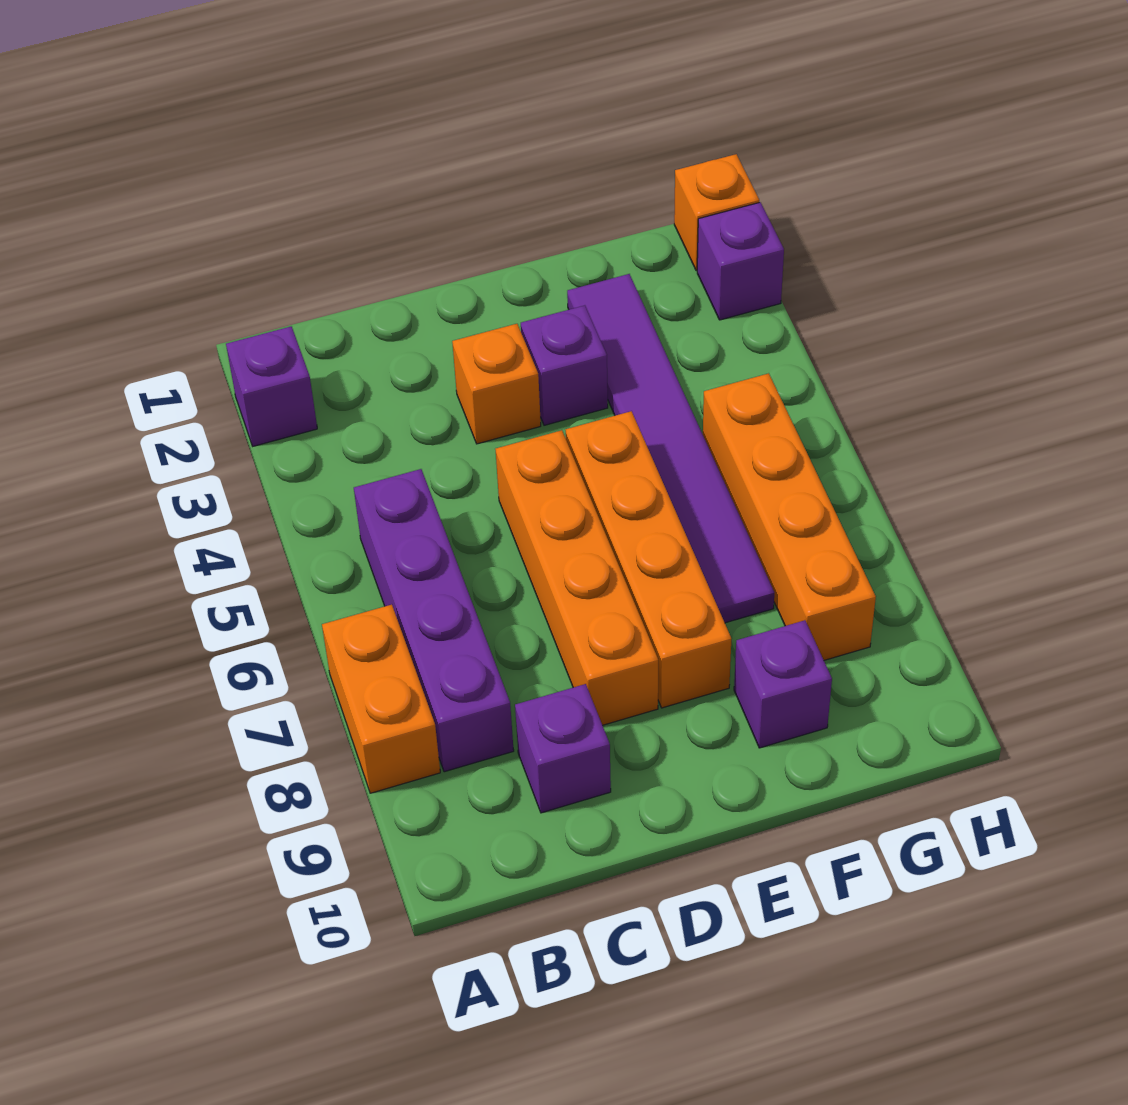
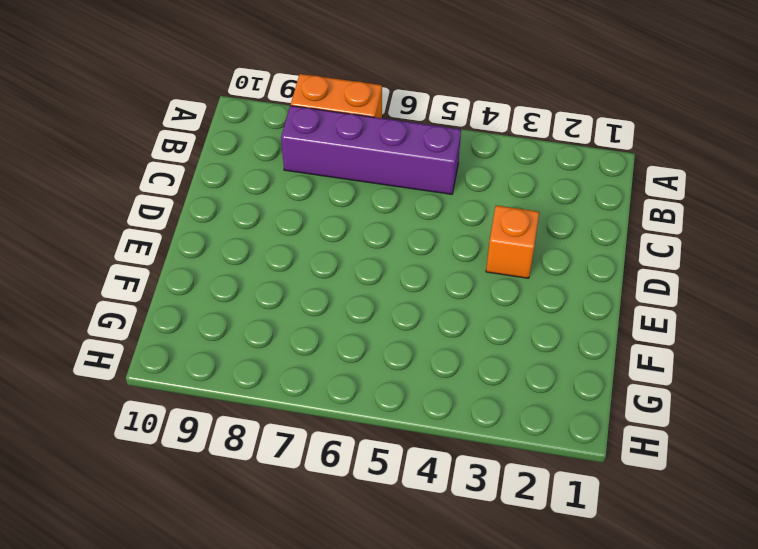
none -> purple 1x1 brick [226,326,317,446]
none -> purple 1x1 brick [515,684,611,813]
none -> orange 1x4 brick [496,430,658,725]

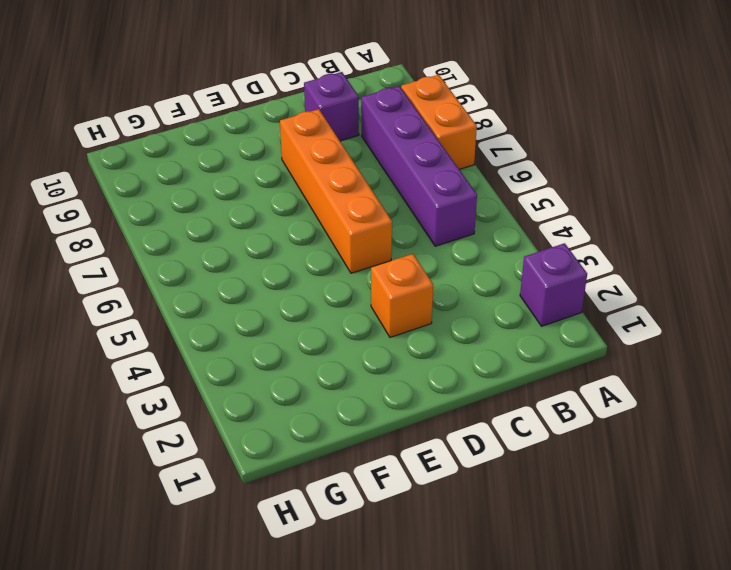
none -> purple 1x1 brick [521,305,608,425]
none -> orange 1x4 brick [566,411,731,708]
none -> purple 1x6 tile [567,274,774,623]

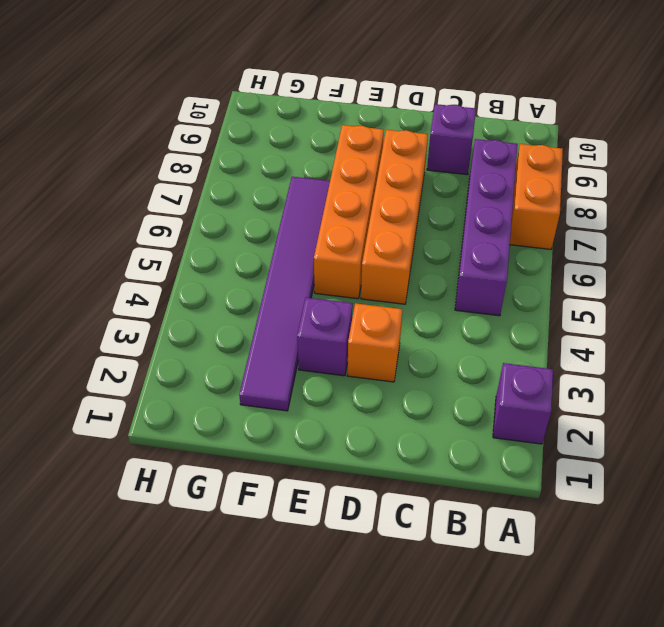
none -> purple 1x1 brick [734,620,832,748]
none -> orange 1x4 brick [703,373,876,660]
none -> orange 1x1 brick [674,154,759,271]

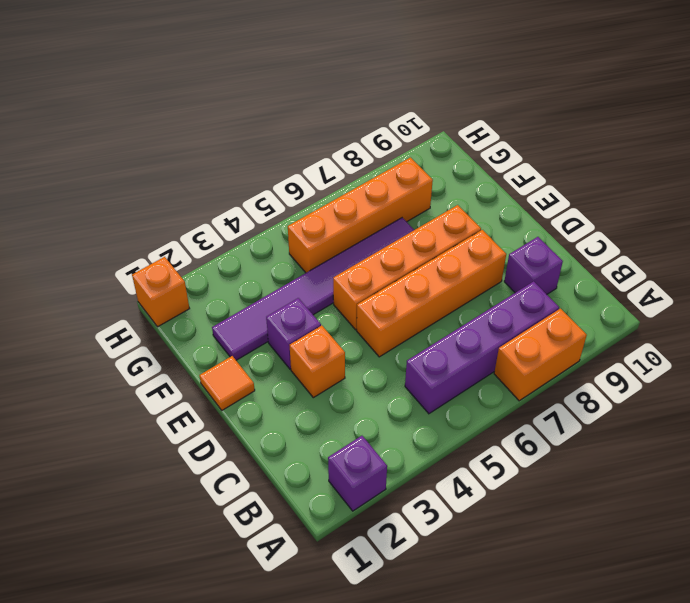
orange 1x1 tile [199,356,255,410] -> none
none -> purple 1x1 brick [734,620,832,748]
none -> purple 1x1 brick [697,202,784,320]

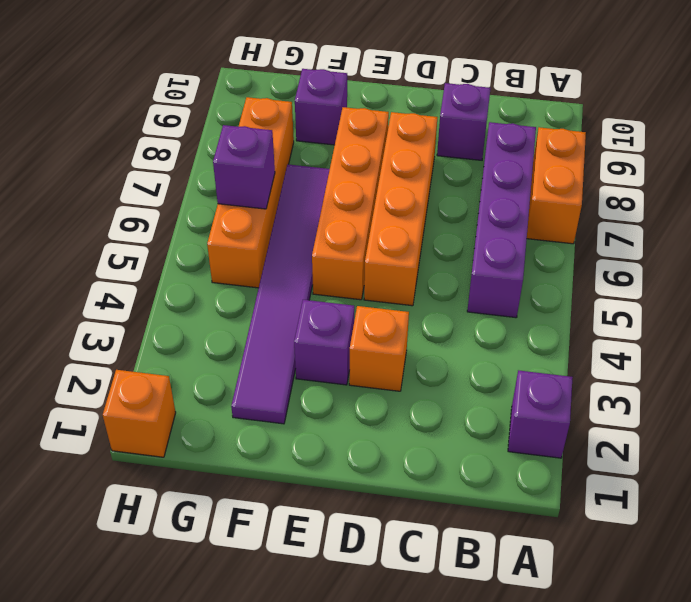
purple 1x1 brick [213,125,275,209] -> purple 1x1 brick moved to [697,202,784,320]

